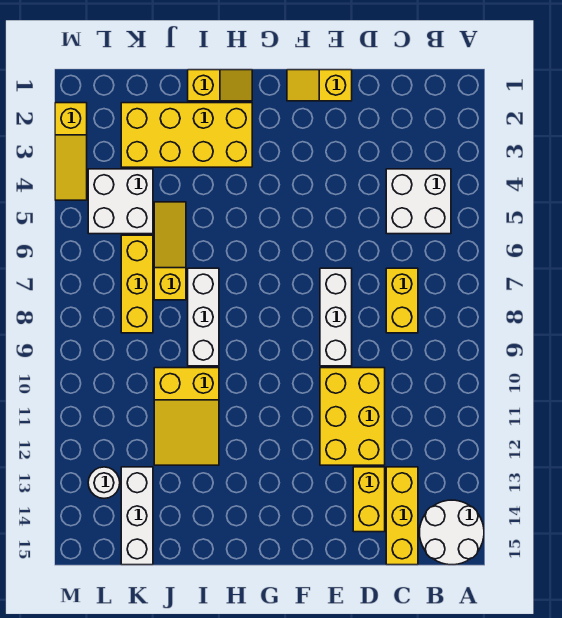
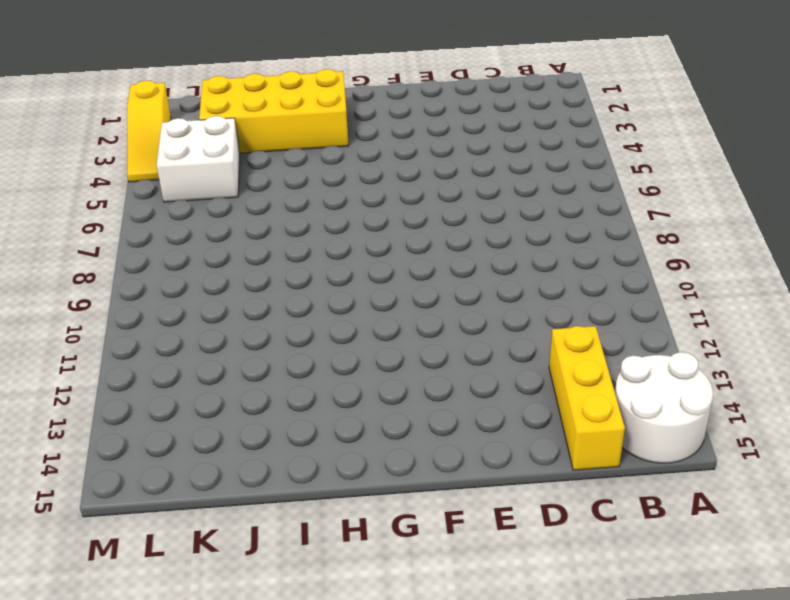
none -> white 2x2 brick [386,169,451,234]
none -> yellow 1x2 brick [386,268,418,333]
none -> yellow 2x3 brick [320,368,385,465]

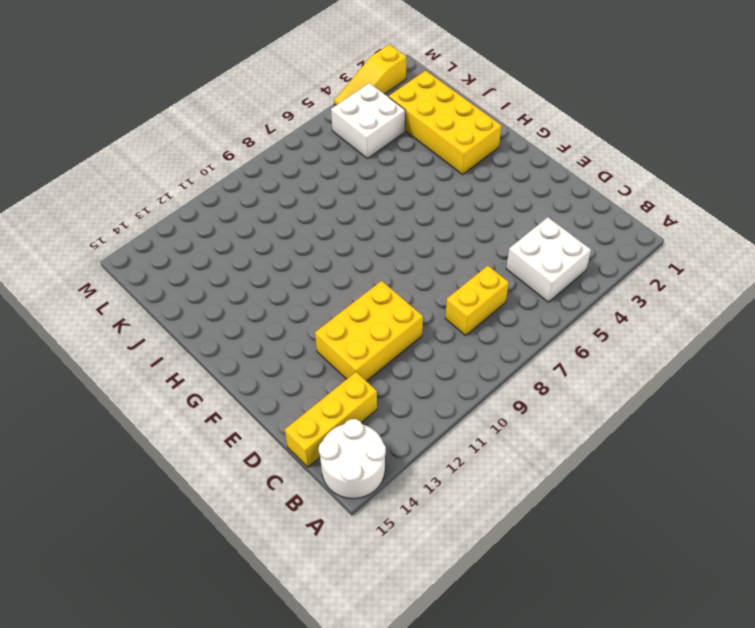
none -> yellow 1x2 brick [353,467,385,532]
none -> yellow 1x2 slope [287,70,352,101]
none -> white 1x3 brick [320,268,352,366]

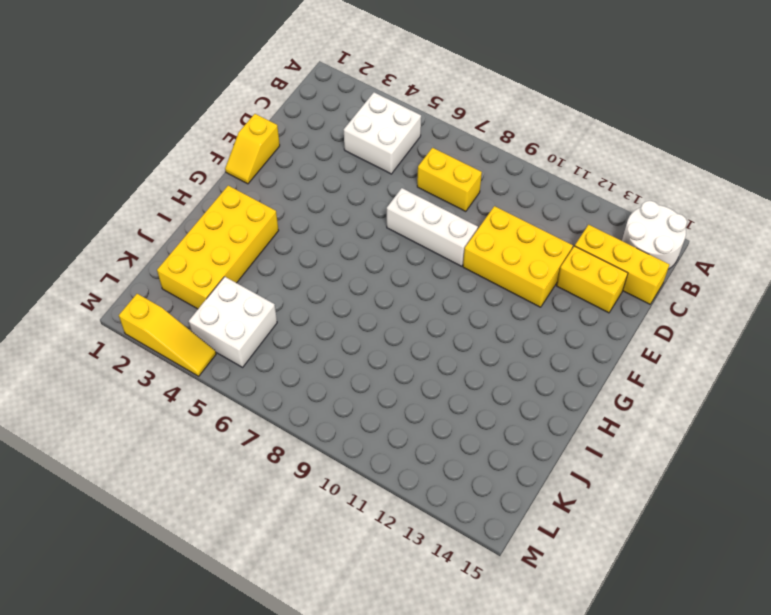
none -> yellow 1x2 slope [188,70,252,101]
none -> white 1x3 brick [188,268,219,366]
none -> yellow 2x3 slope [154,368,219,465]

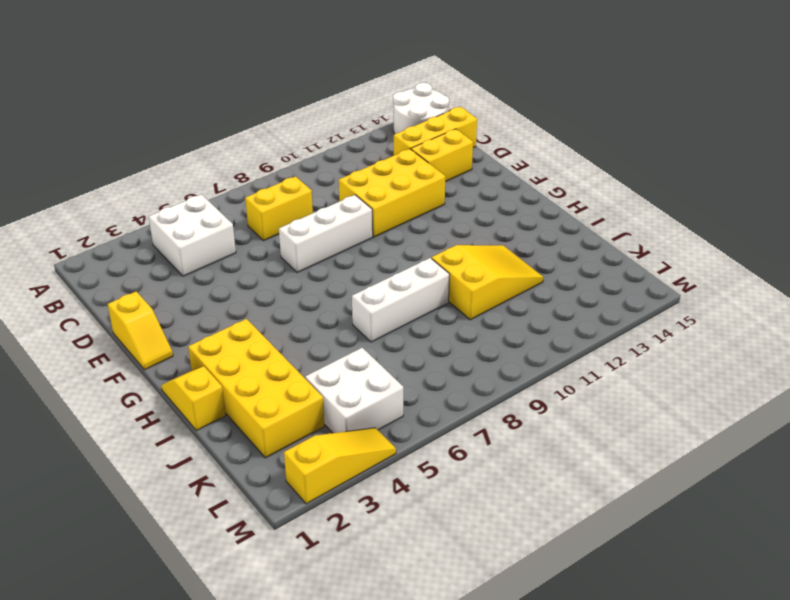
none -> yellow 1x3 slope [154,202,186,300]
none -> yellow 1x3 brick [121,235,153,333]
none -> white 1x3 brick [121,467,153,565]

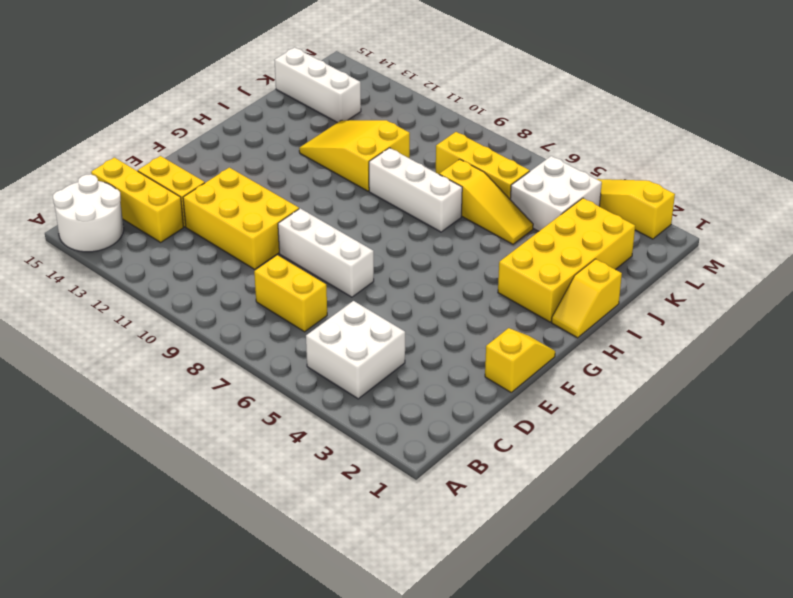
none -> white 1x1 round brick [88,467,120,498]

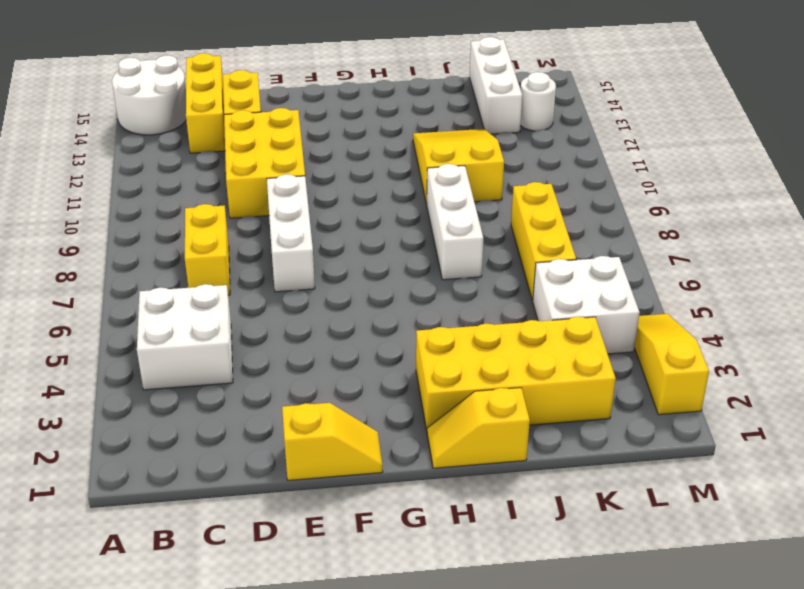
none -> yellow 1x3 slope [154,202,186,300]

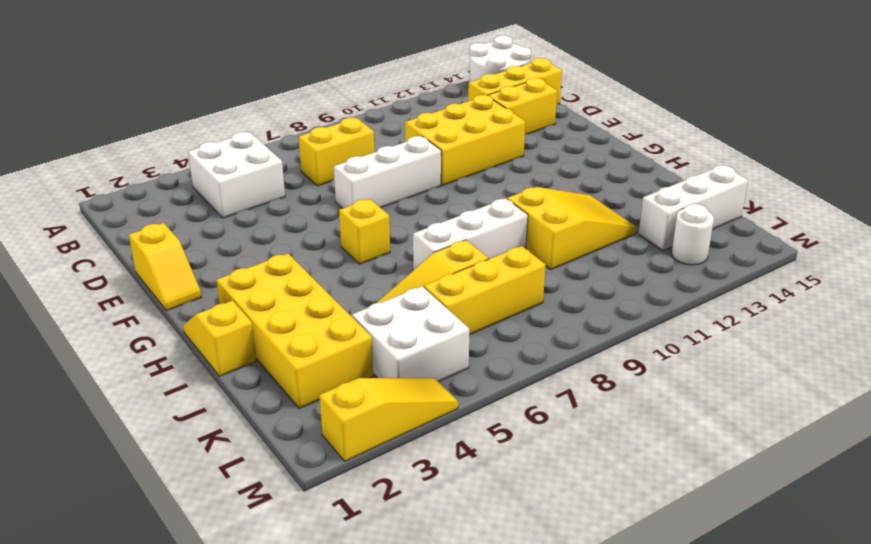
yellow 1x1 brick [339,199,390,264] -> none

